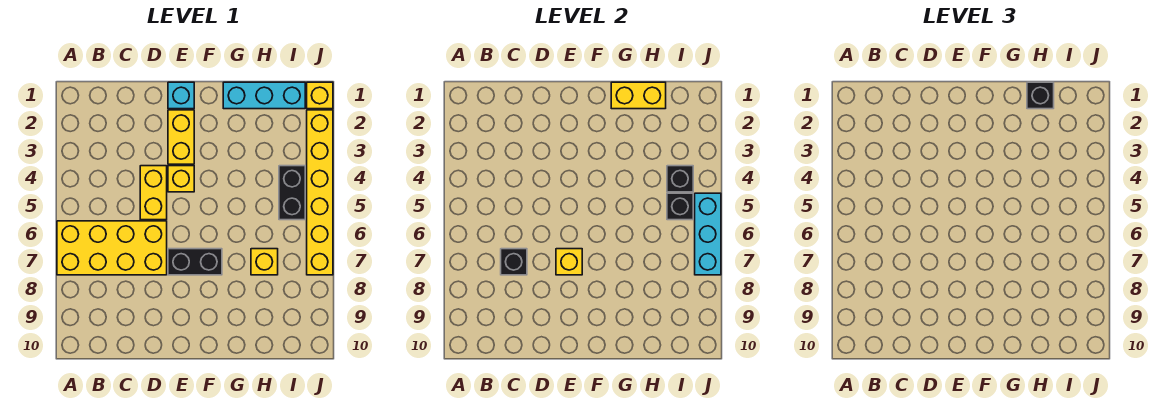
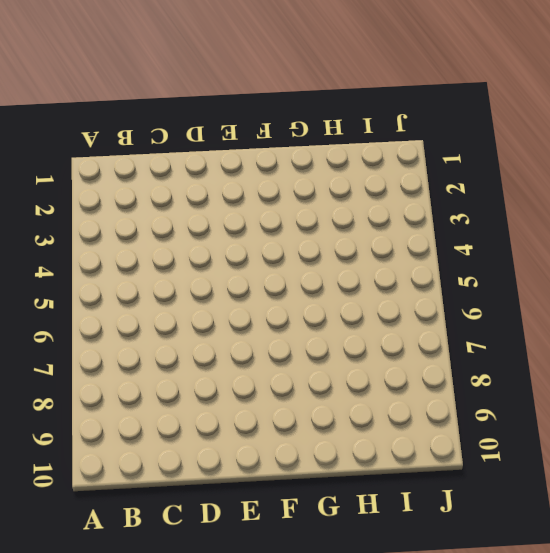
none -> yellow 2x4 brick [57,221,167,275]
none -> yellow 1x2 brick [140,166,167,220]
none -> cyan 1x1 brick [168,82,194,109]

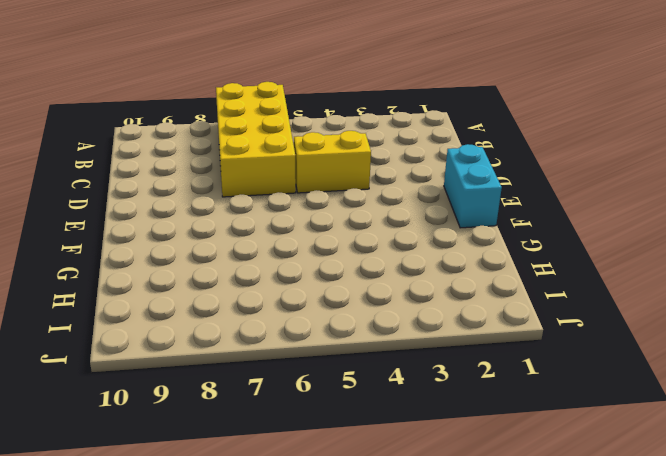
cyan 1x2 brick [444,144,502,228] -> cyan 1x1 brick [168,82,194,109]
none -> yellow 1x2 brick [168,110,194,164]
none -> yellow 1x1 brick [168,166,194,192]
none -> black 1x2 brick [168,249,222,275]

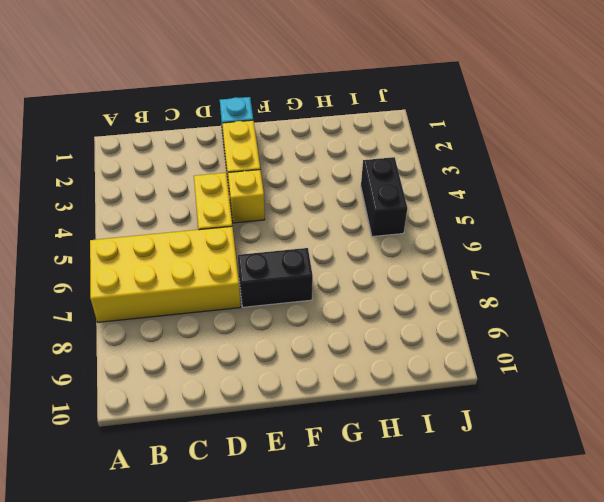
none -> cyan 1x3 brick [223,82,305,109]
none -> yellow 1x1 brick [251,249,278,275]
none -> yellow 1x1 brick [307,82,333,109]

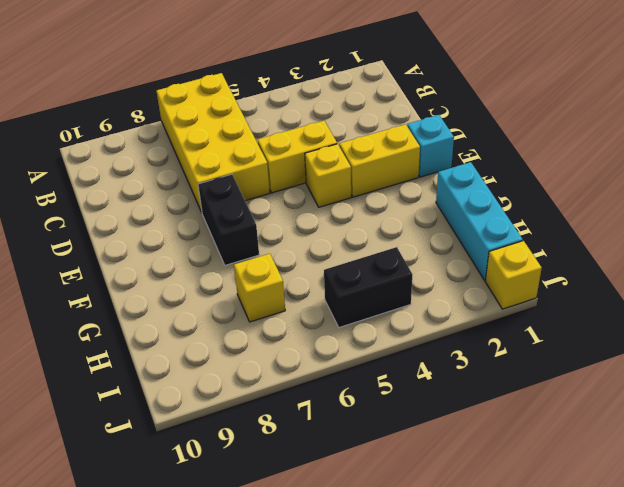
none -> yellow 1x6 brick [307,110,333,275]
none -> black 1x1 brick [501,249,527,275]
none -> yellow 1x1 brick [556,249,582,275]

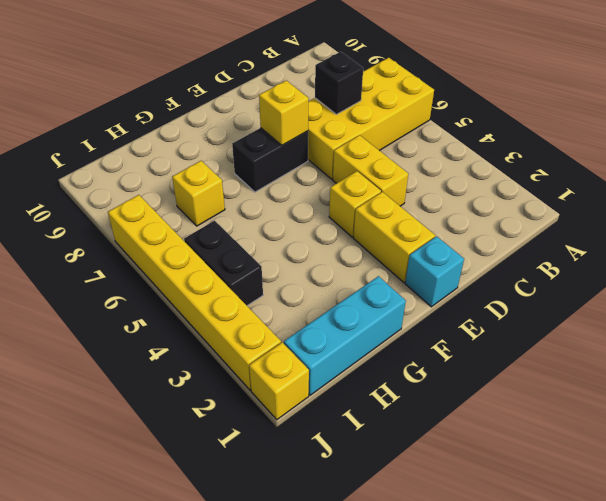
none -> yellow 1x2 brick [611,82,666,109]
none -> black 1x1 brick [667,166,693,192]
none -> black 1x1 brick [667,193,693,220]

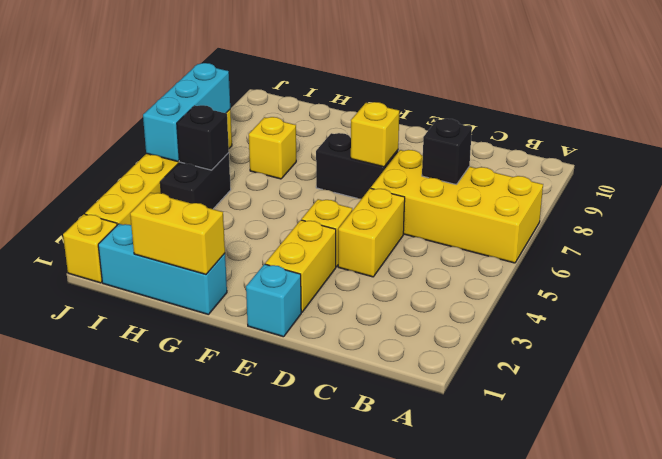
none -> black 1x1 brick [667,166,693,192]
none -> black 1x1 brick [1027,82,1054,109]

